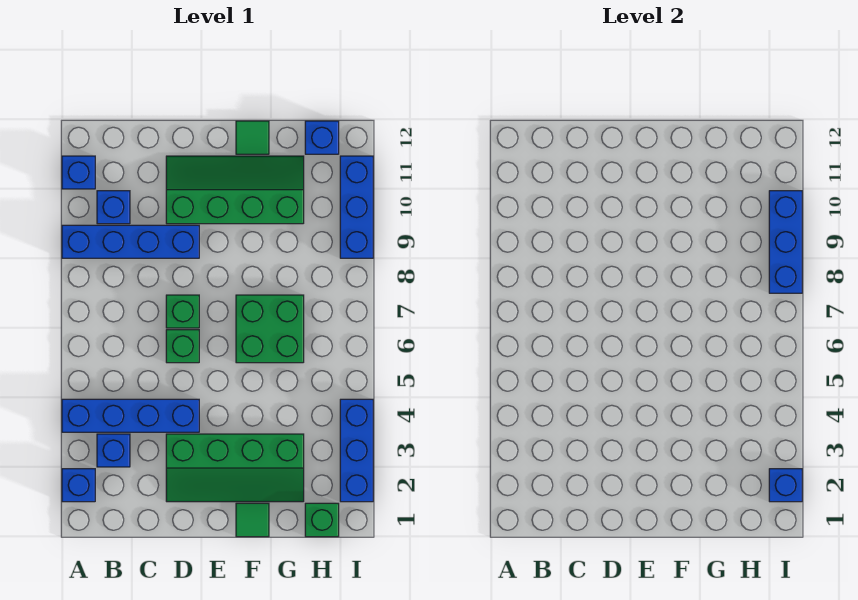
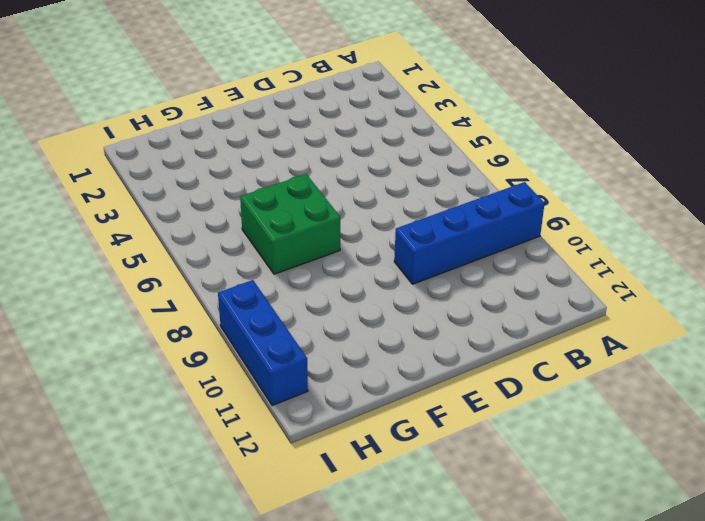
none -> blue 1x1 brick [62,469,95,502]
none -> blue 1x4 brick [62,399,199,432]
none -> blue 1x1 brick [62,156,95,189]

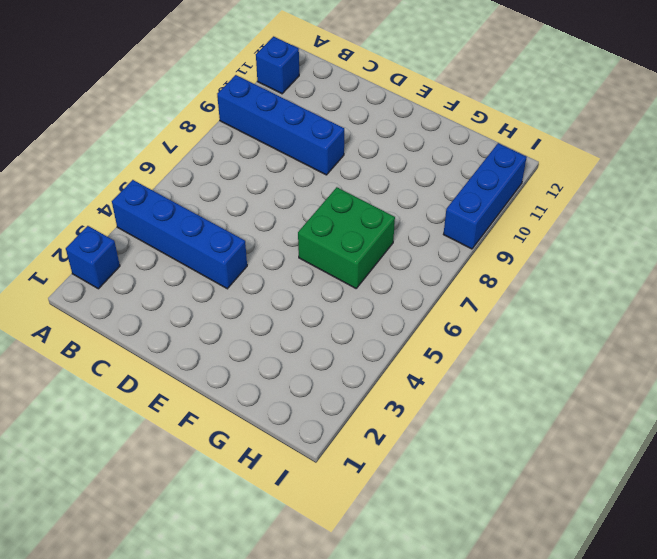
none -> blue 1x1 brick [97,434,130,467]
none -> blue 1x1 brick [97,191,130,224]
none -> green 2x4 slope [166,434,304,502]

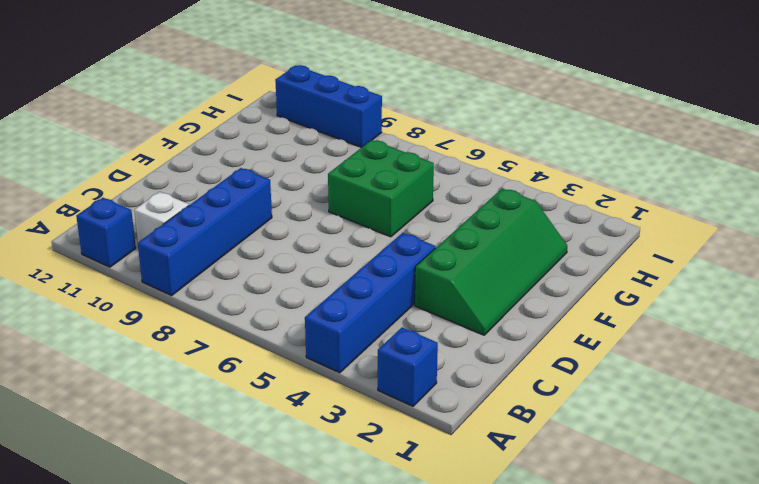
white 1x1 brick [134,192,189,242] -> blue 1x1 brick [97,191,130,224]
none -> blue 1x1 brick [97,434,130,467]
none -> green 1x1 brick [166,330,199,363]
none -> green 1x1 brick [166,295,199,328]

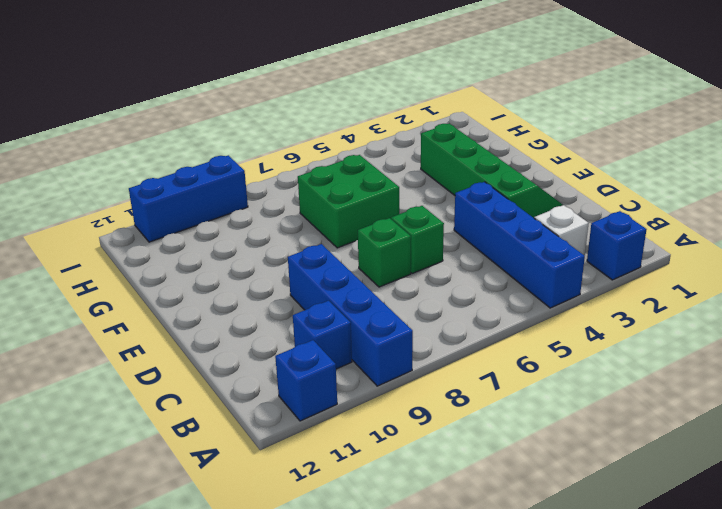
white 1x1 brick [534,205,589,256] -> blue 1x1 brick [97,434,130,467]
none -> green 2x4 slope [166,156,304,224]
none -> green 1x1 tile [236,503,269,537]
none -> green 1x1 tile [236,121,269,154]

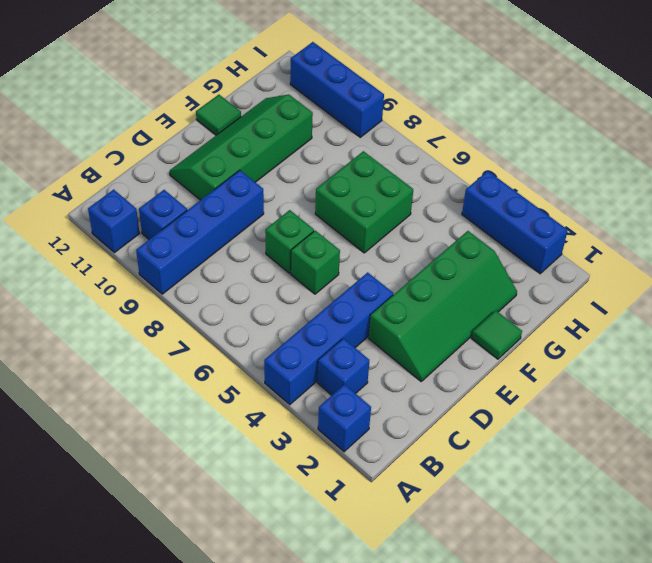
none -> green 1x1 brick [305,503,339,537]
none -> blue 1x1 brick [305,121,339,154]
none -> blue 1x1 brick [769,469,802,502]

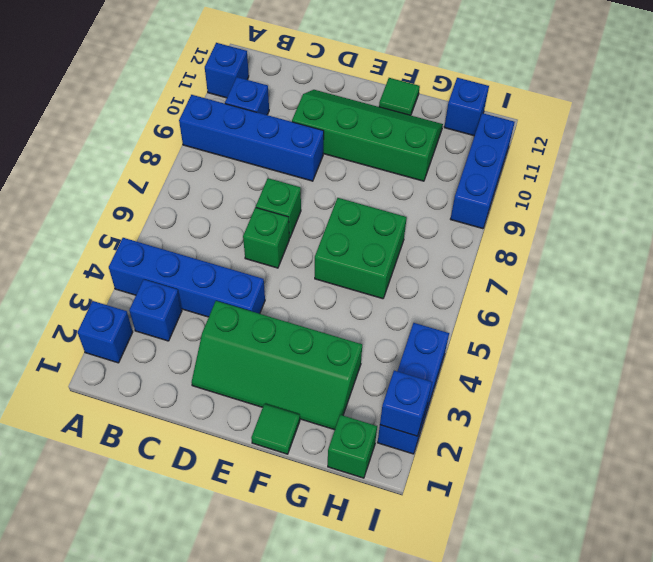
none -> blue 1x3 brick [769,191,802,293]

